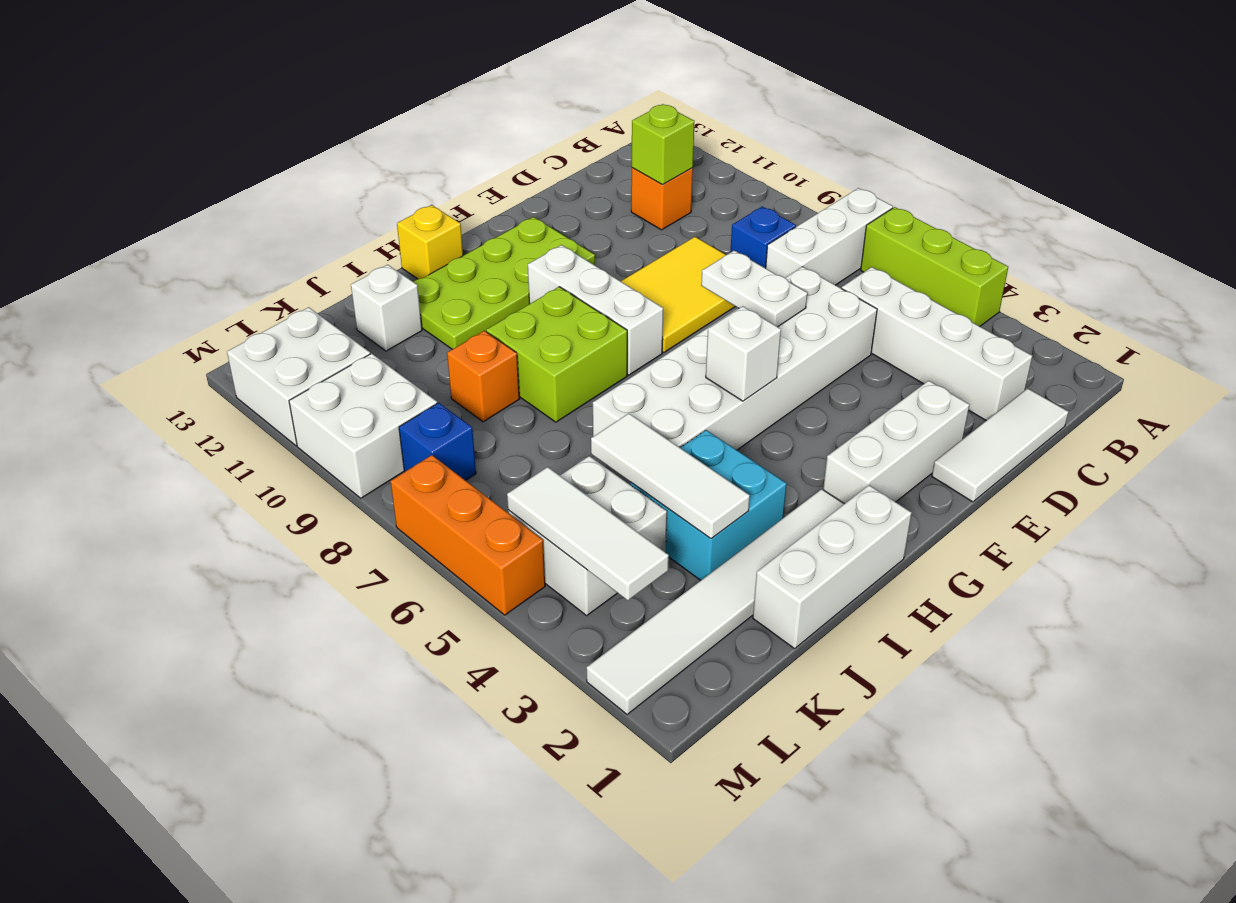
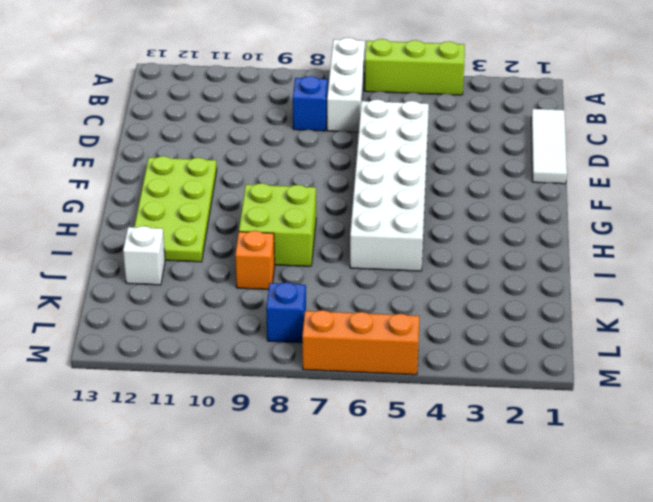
none -> white 1x4 brick [842,267,1032,421]
none -> orange 1x1 brick [631,168,693,230]
none -> yellow 2x3 tile [621,237,735,353]

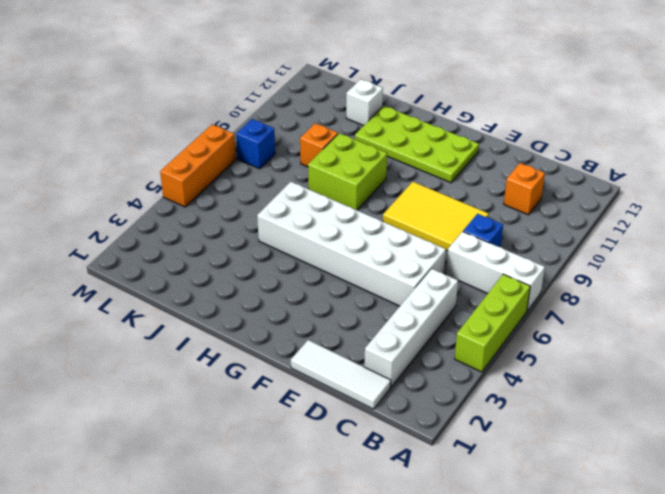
none -> white 1x3 brick [823,381,969,504]
none -> white 1x3 brick [528,245,663,375]
none -> white 1x3 brick [753,485,912,649]

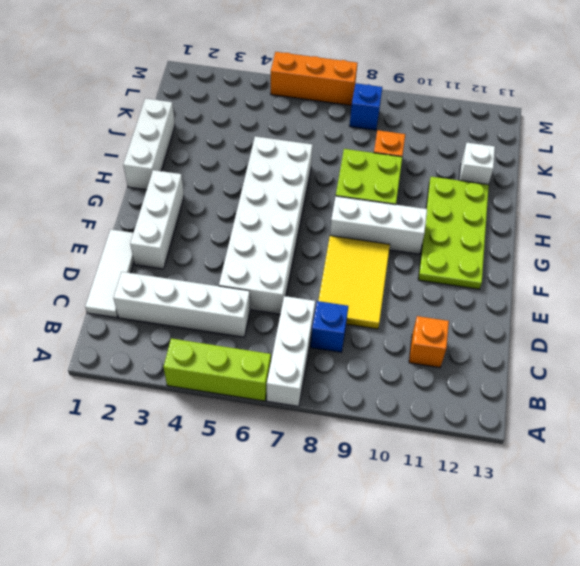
none -> white 1x6 tile [587,489,844,715]
none -> yellow 1x1 brick [397,205,463,279]
none -> cyan 2x2 brick [630,430,787,580]

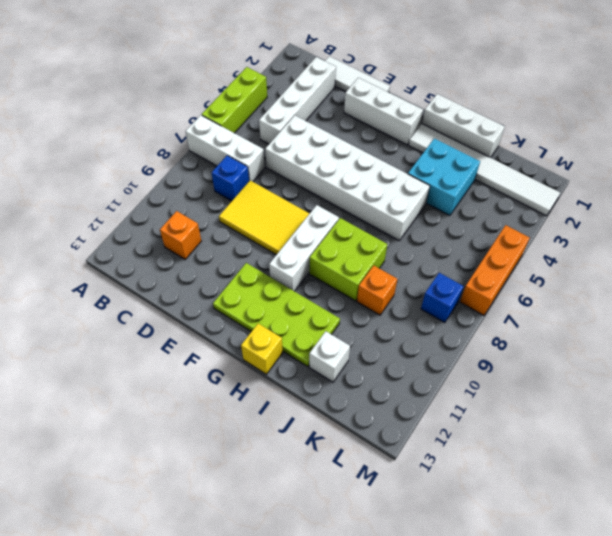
none -> white 2x2 brick [508,456,667,616]
none -> white 2x2 brick [289,353,437,498]
none -> white 2x2 brick [227,307,370,446]

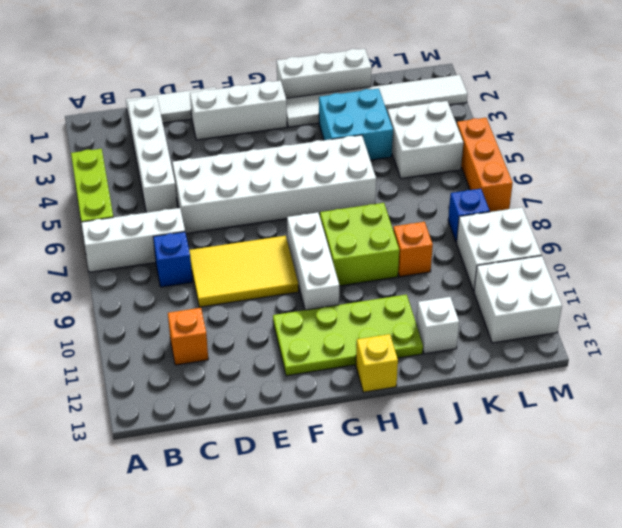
none -> lime 1x1 brick [632,104,694,185]
none -> white 1x2 plate [701,250,807,327]
none -> white 1x1 brick [706,306,781,401]

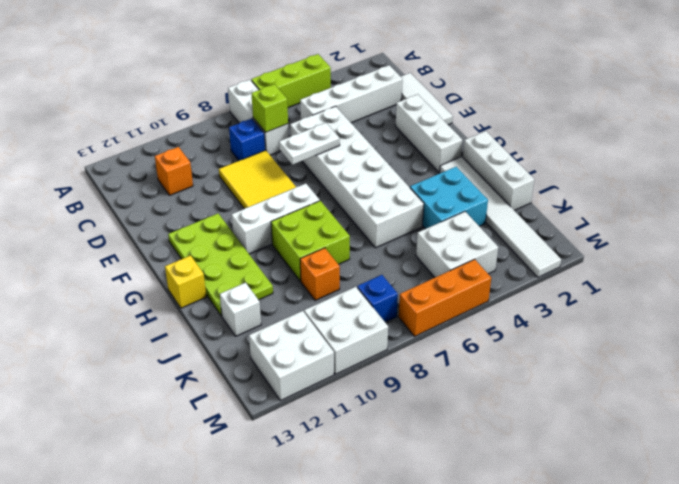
lime 1x1 brick [251,84,288,132] -> lime 1x1 brick moved to [632,104,694,185]
none -> white 1x1 brick [706,306,781,401]
none -> white 1x3 tile [591,413,750,539]
none -> white 1x3 tile [507,467,669,600]

